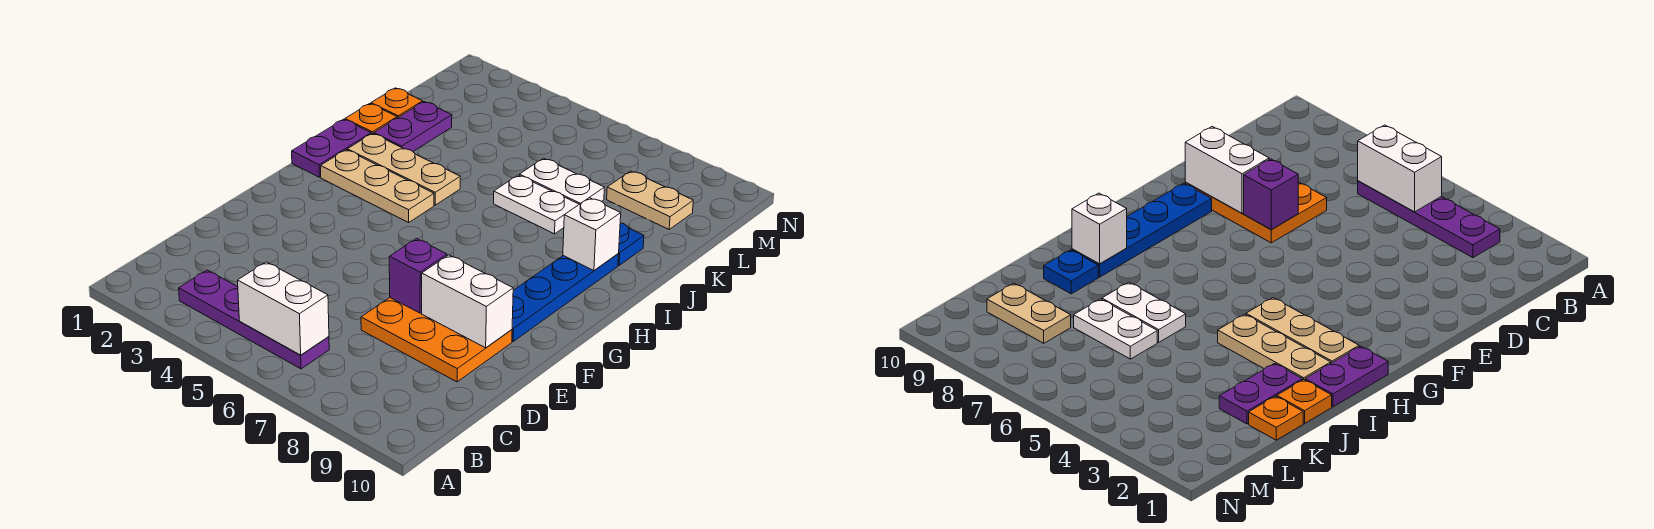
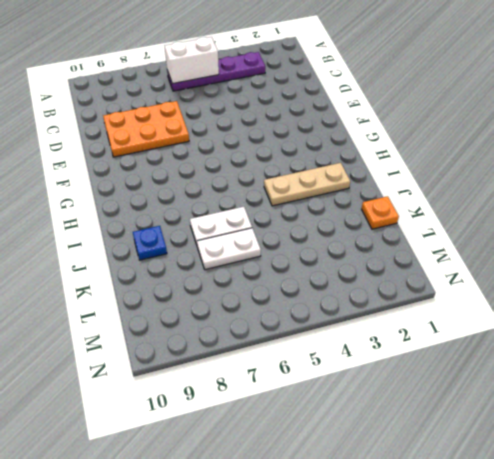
none -> blue 1x4 plate [512,254,619,341]
none -> purple 1x2 plate [292,119,371,177]
none -> tan 1x3 plate [321,150,434,222]

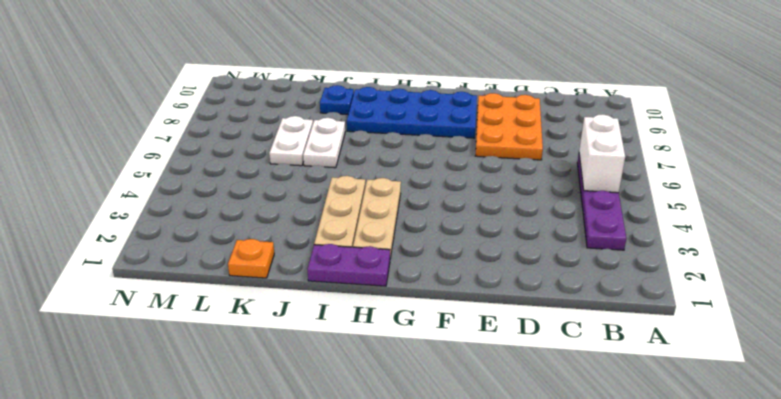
blue 2x4 plate [347,87,477,138] -> blue 1x4 plate [512,254,619,341]
none -> orange 1x1 plate [345,104,397,134]
none -> purple 1x2 plate [374,102,452,151]
none -> tan 1x2 plate [607,171,693,229]

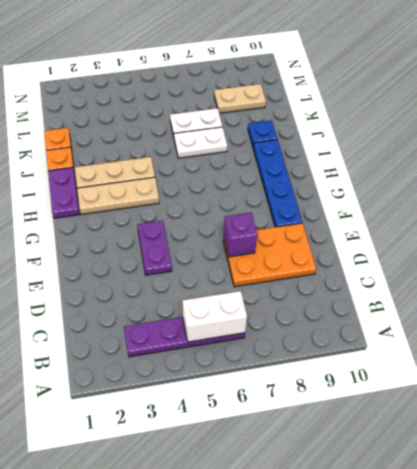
purple 1x2 plate [137,221,172,275] -> purple 1x2 plate moved to [374,102,452,151]
none -> white 1x2 brick [422,255,513,348]
none -> white 1x1 brick [563,198,621,270]

